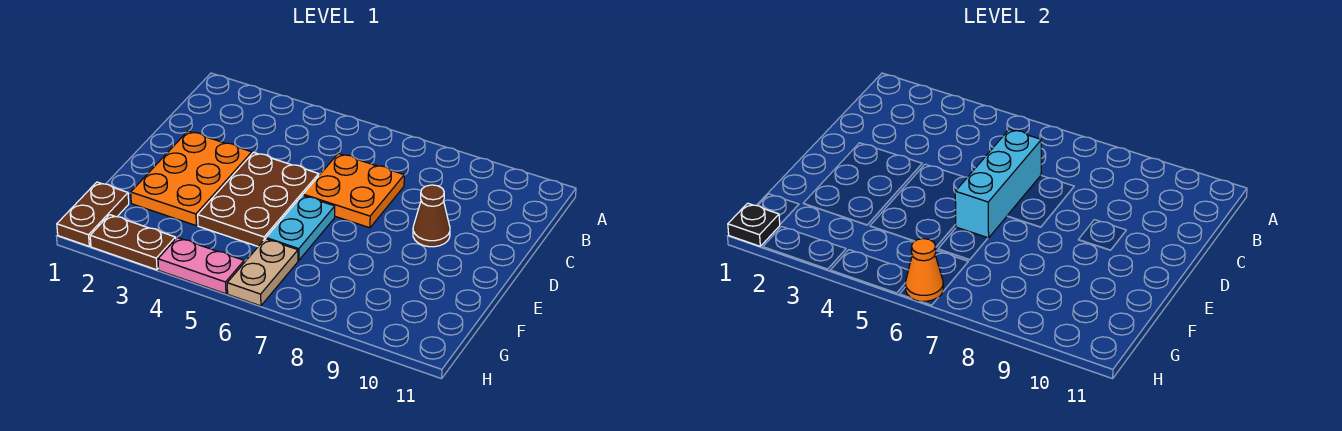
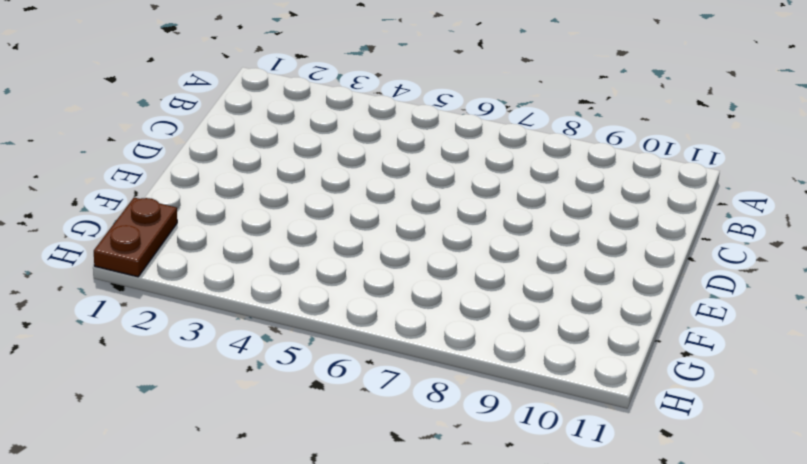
none -> orange 2x2 plate [303,154,404,228]
none -> orange 2x3 plate [131,131,252,225]
none -> brown 2x3 plate [198,152,319,246]

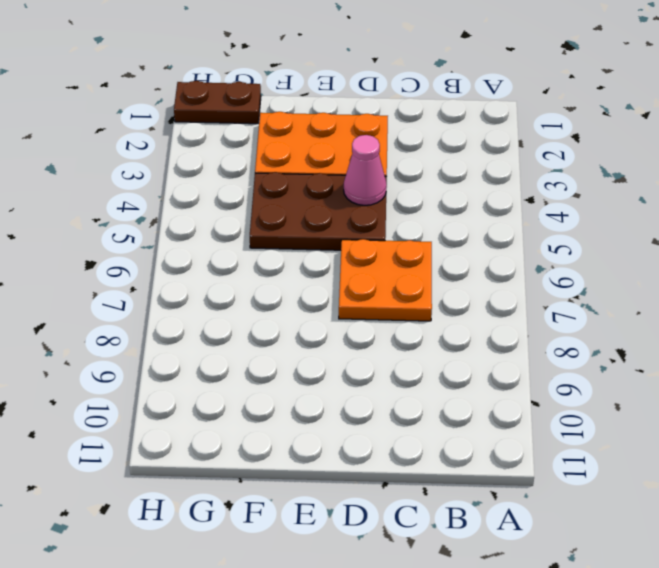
pink 1x1 cone [344,135,387,205] -> none
none -> brown 1x1 cone [413,185,450,247]
none -> cyan 1x2 plate [266,195,335,260]
none -> tan 1x2 plate [227,239,298,306]

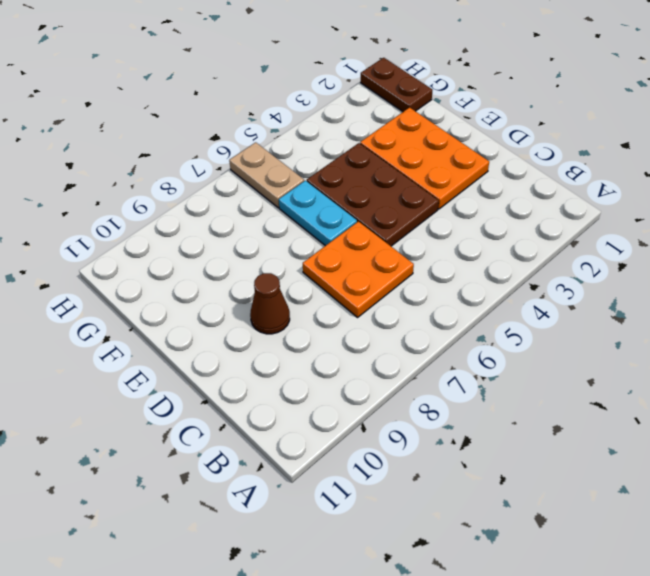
none -> brown 1x2 plate [90,215,176,270]
none -> pink 1x2 plate [158,238,244,294]
none -> cyan 1x3 brick [955,129,1041,238]

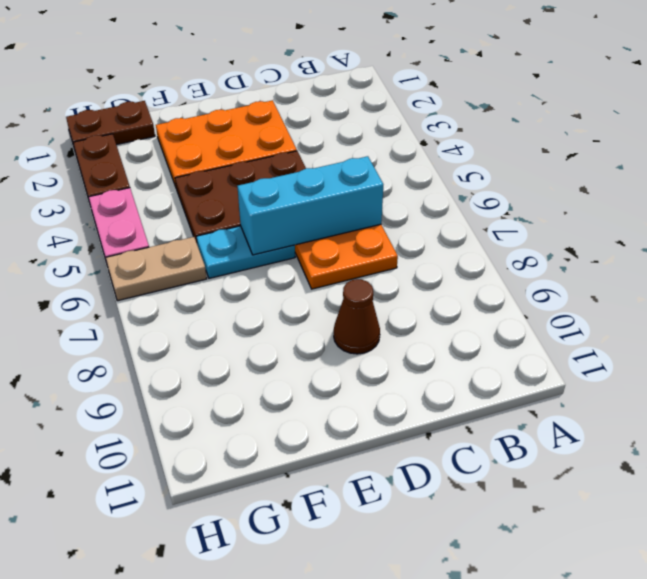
none -> black 1x1 plate [728,203,780,246]
none -> orange 1x1 cone [905,239,943,301]

